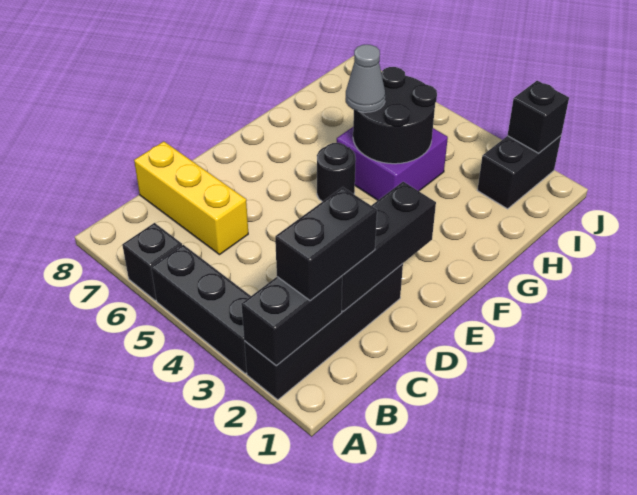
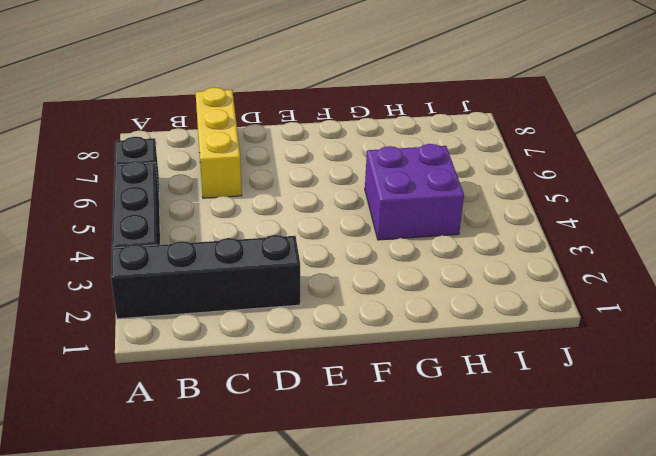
none -> black 1x1 round brick [317,143,356,202]
none -> black 1x2 brick [477,136,561,209]
none -> black 1x2 brick [241,276,342,366]

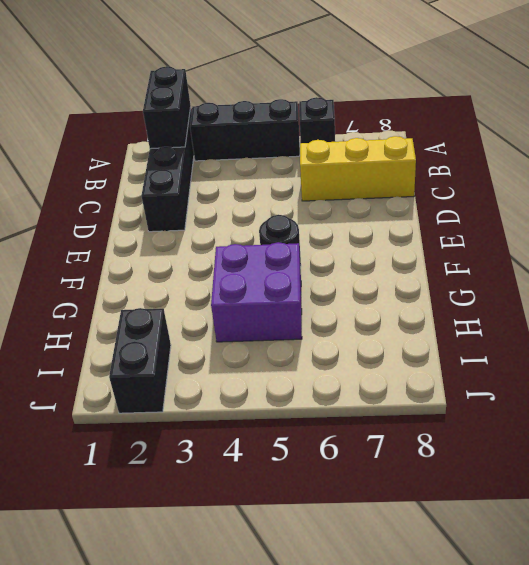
none -> black 1x3 brick [342,182,436,311]
none -> black 2x2 round brick [353,67,437,164]
none -> black 1x1 brick [508,81,569,153]

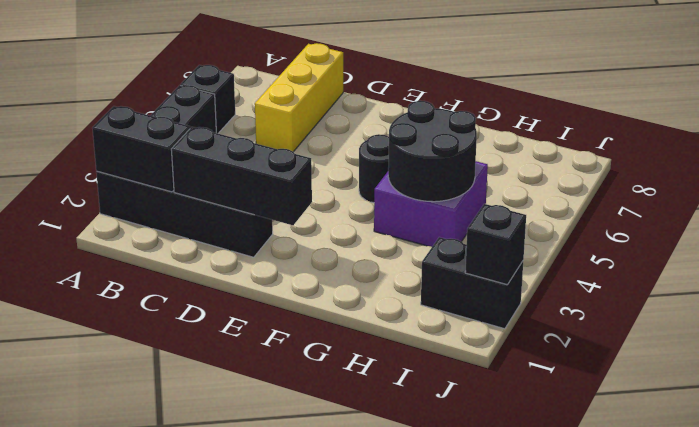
none -> black 1x2 brick [275,187,377,301]
none -> grey 1x1 cone [346,45,385,112]

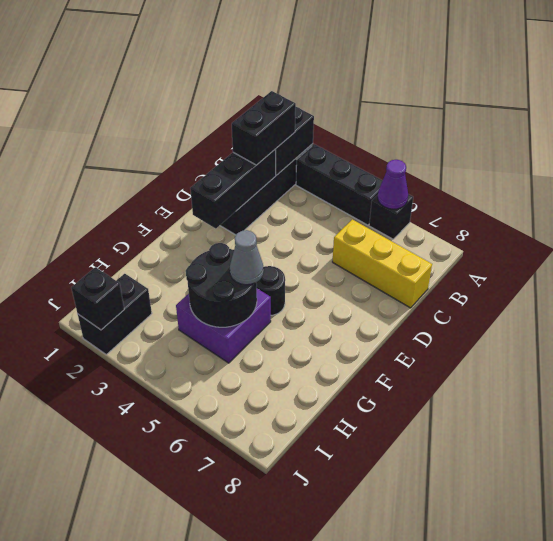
purple 1x1 cone [378,160,408,209] -> none

